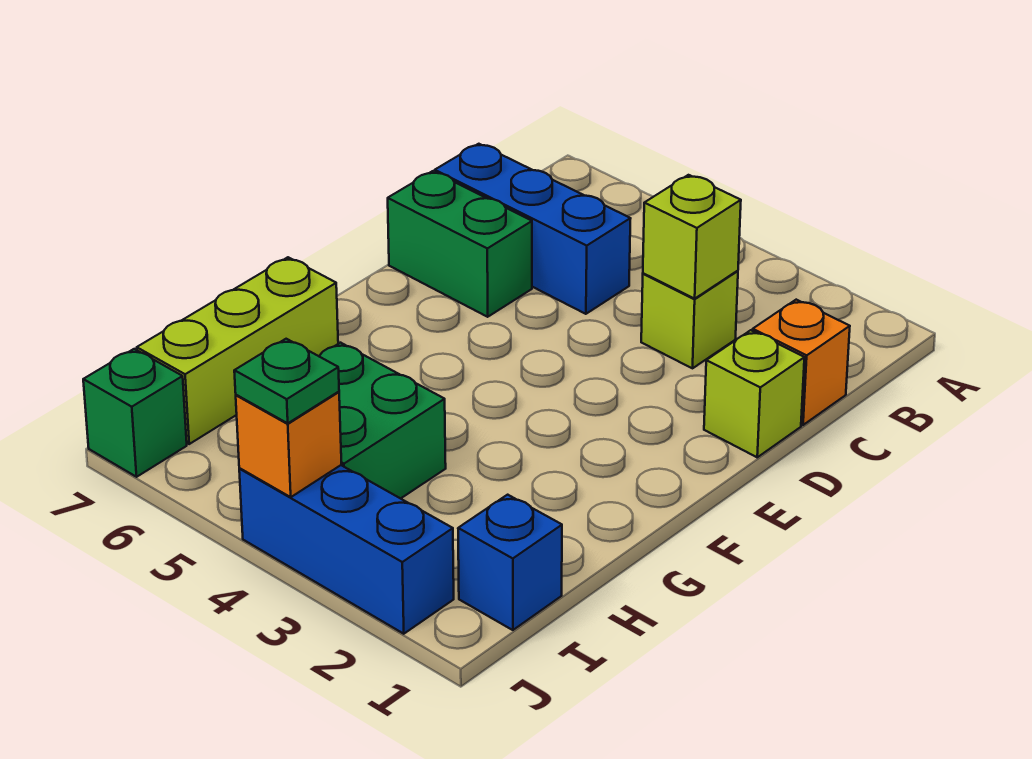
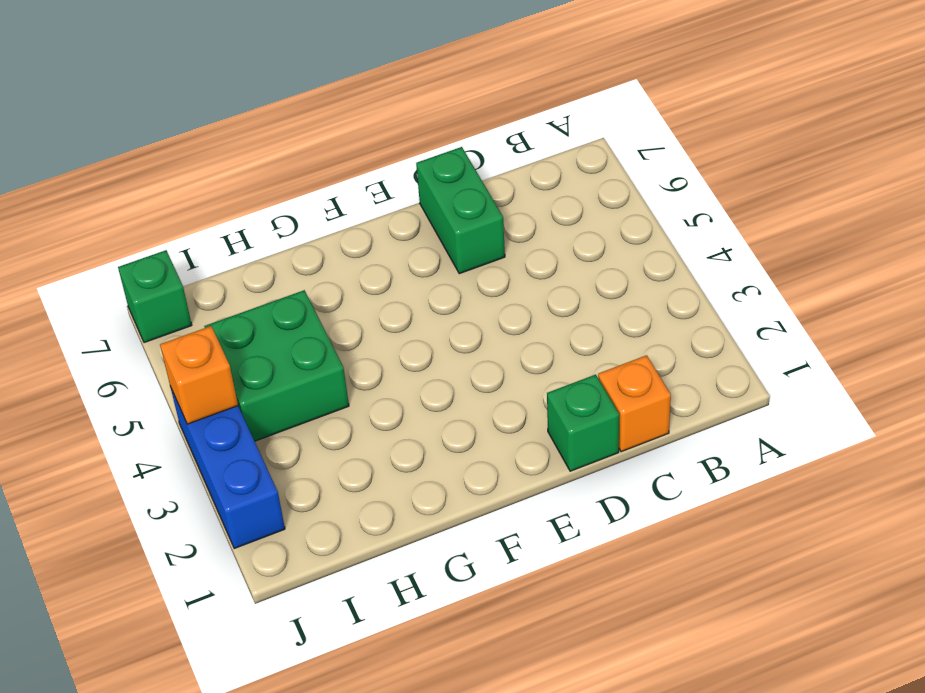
green 1x1 brick [547,375,619,471] -> lime 1x1 brick [704,330,804,457]
none -> lime 1x1 brick [641,271,738,368]
none -> blue 1x3 brick [435,144,631,314]
none -> lime 1x3 brick [137,257,338,444]

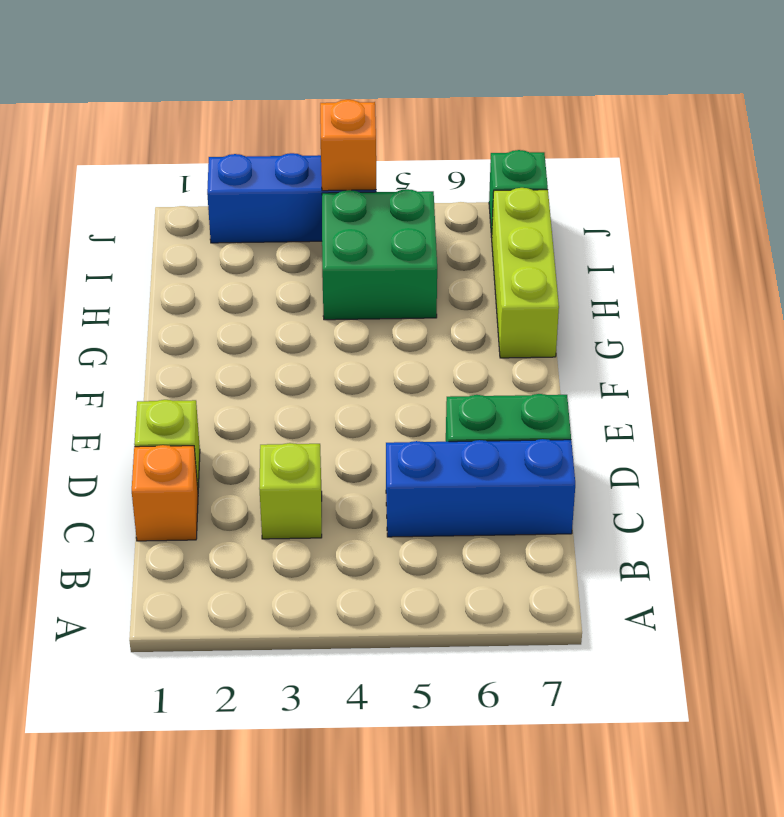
none -> blue 1x1 brick [458,495,562,630]
none -> lime 1x1 brick [643,175,741,299]
none -> green 1x1 plate [234,339,339,423]

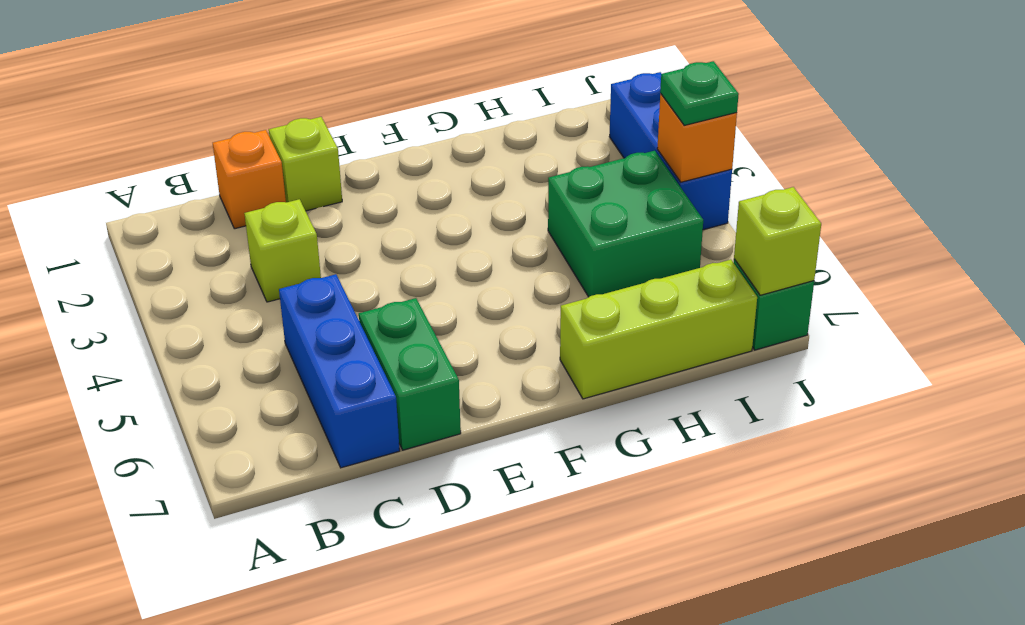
lime 1x1 brick [734,187,821,295] -> lime 1x1 brick moved to [643,175,741,299]
none -> blue 1x1 brick [458,495,562,630]

